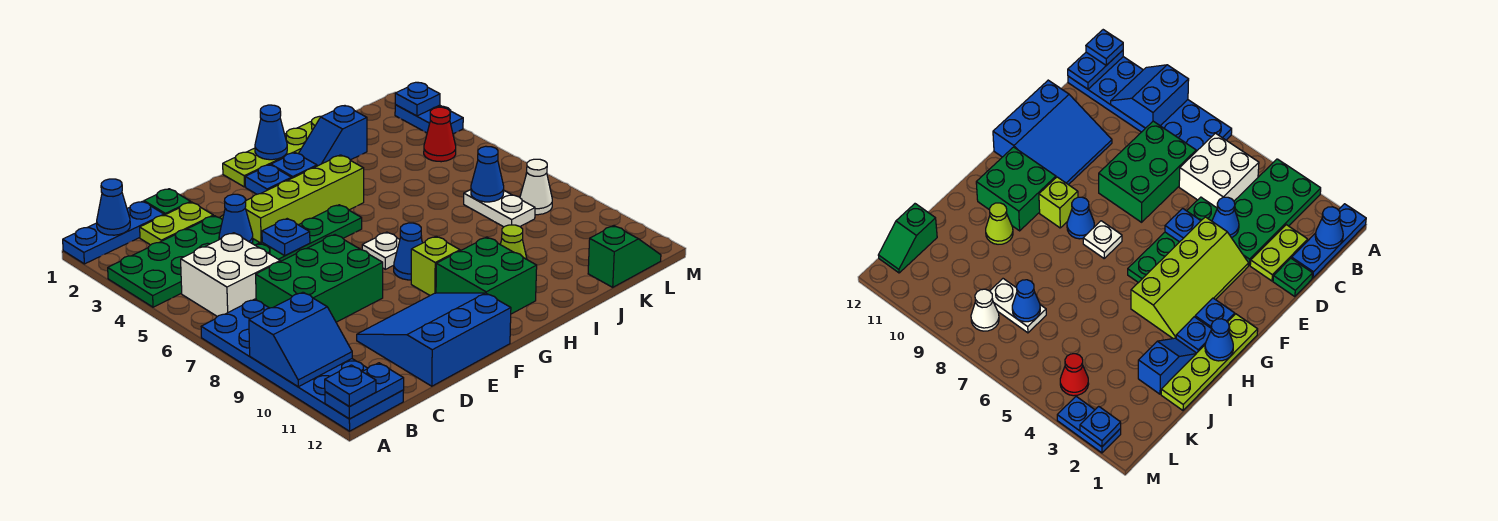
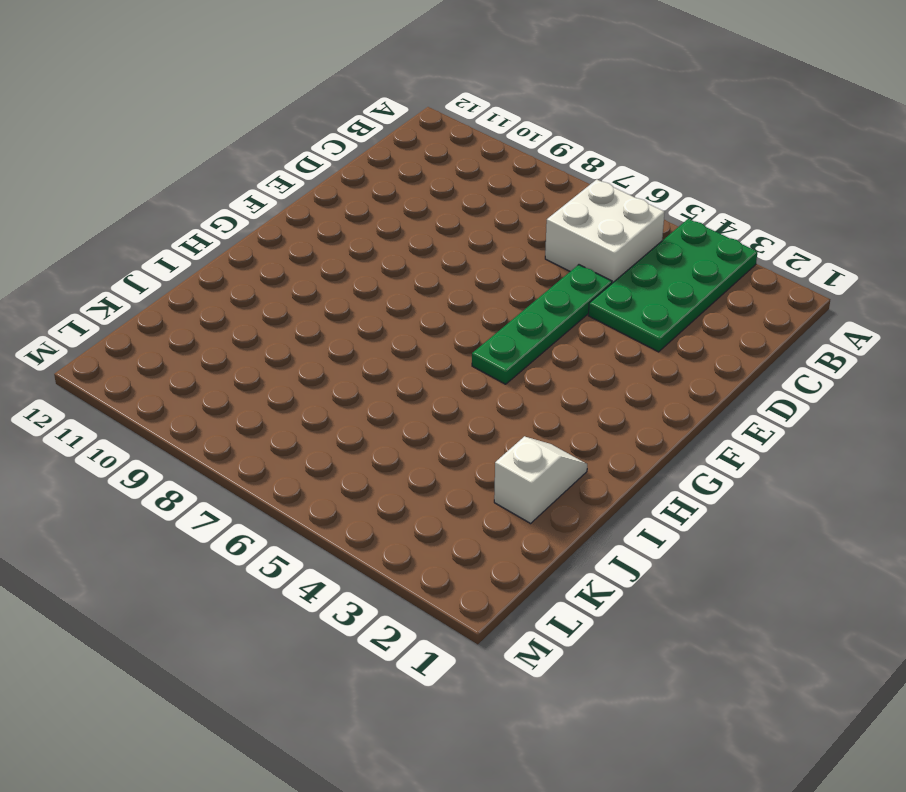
white 1x2 slope [494,436,587,523] -> blue 1x2 slope [298,106,367,166]
none -> blue 1x3 plate [63,201,164,264]
none -> blue 2x6 plate [201,299,404,431]
none -> lime 1x2 plate [140,202,213,245]
none -> green 2x3 brick [256,235,383,322]

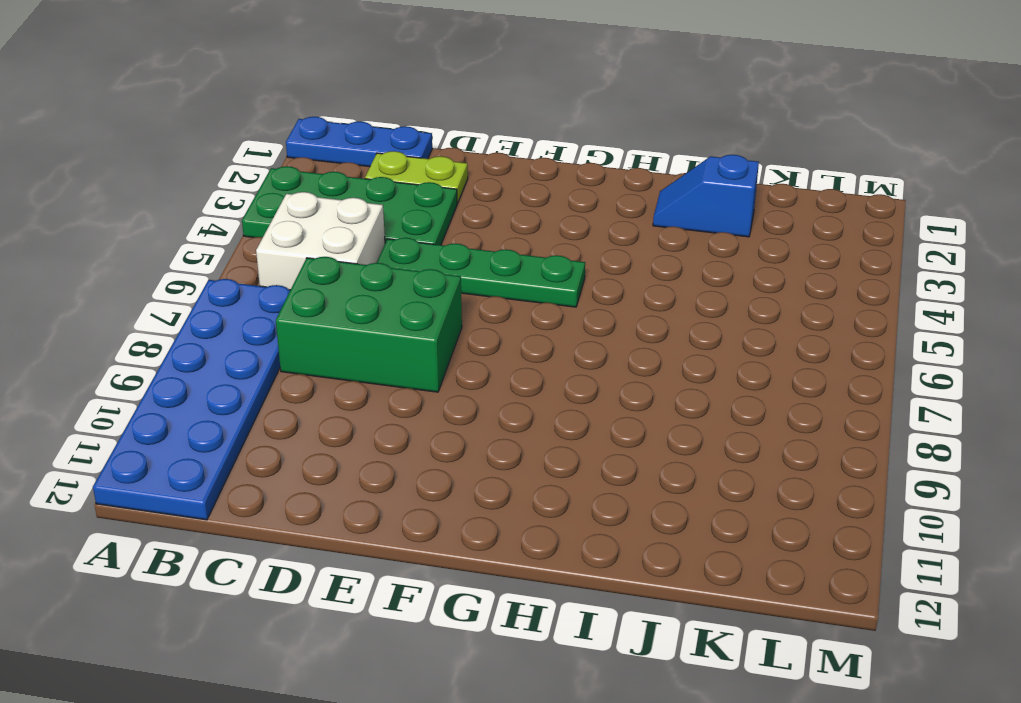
none -> green 1x1 plate [144,189,191,215]
none -> blue 3x3 slope [357,293,511,386]
none -> lime 2x4 slope [220,155,364,244]
none -> lime 1x4 plate [223,116,321,187]

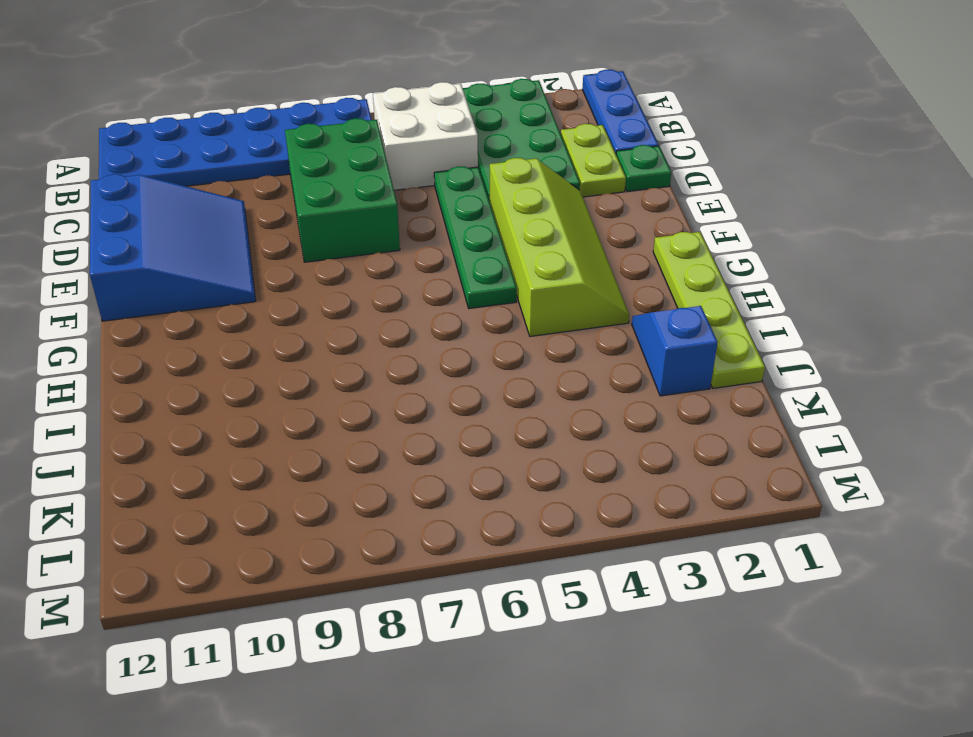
none -> blue 1x1 plate [245,165,292,194]
none -> white 1x1 plate [362,232,400,269]
none -> blue 1x1 cone [394,223,422,280]
none -> lime 1x1 brick [411,236,460,295]

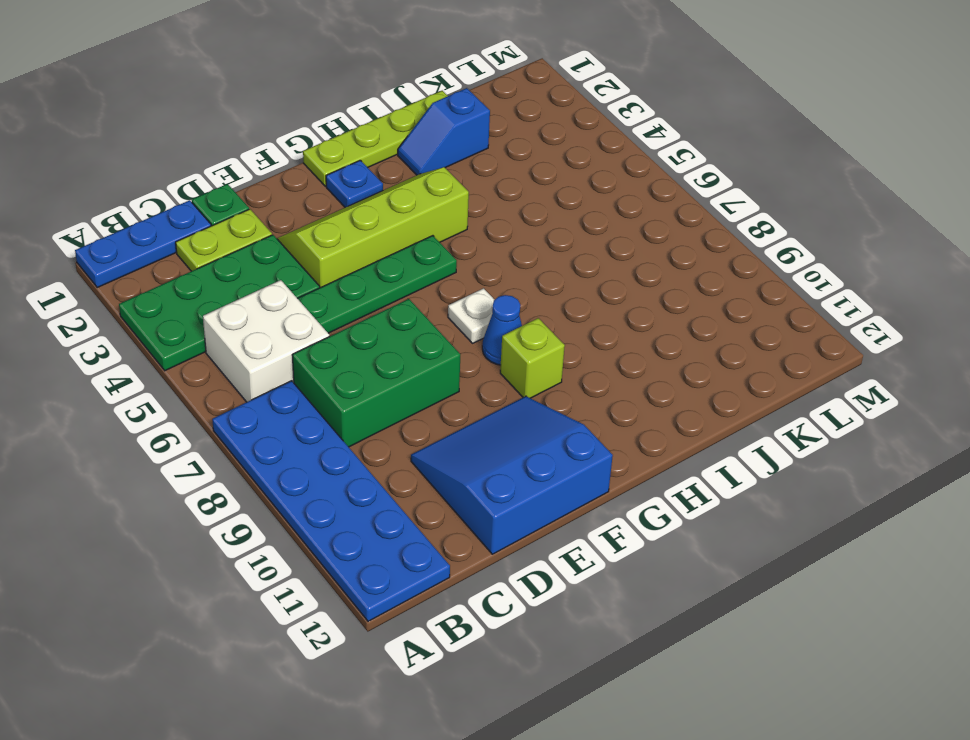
none -> green 2x2 brick [436,237,537,314]
none -> blue 1x1 plate [271,153,317,178]
none -> lime 1x1 cone [500,225,527,259]
none -> white 1x2 plate [464,190,535,227]

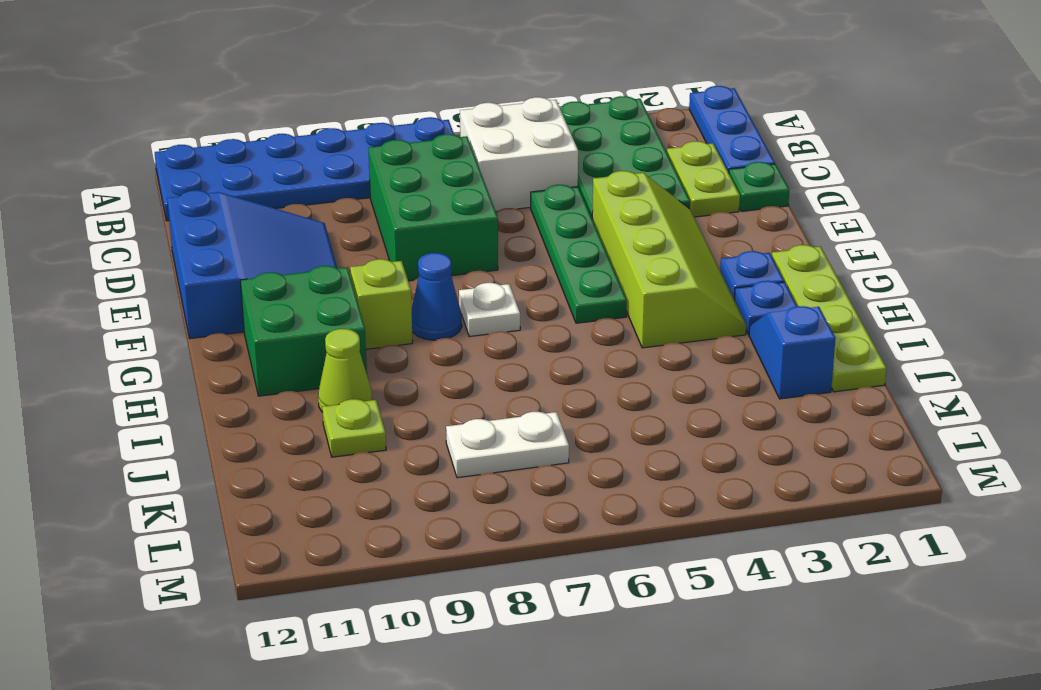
lime 1x1 plate [322,399,386,457] -> none
none -> green 1x2 slope [588,226,661,287]
none -> red 1x1 cone [424,107,456,162]
none -> white 1x1 cone [520,159,552,215]
none -> blue 1x2 plate [395,105,463,134]

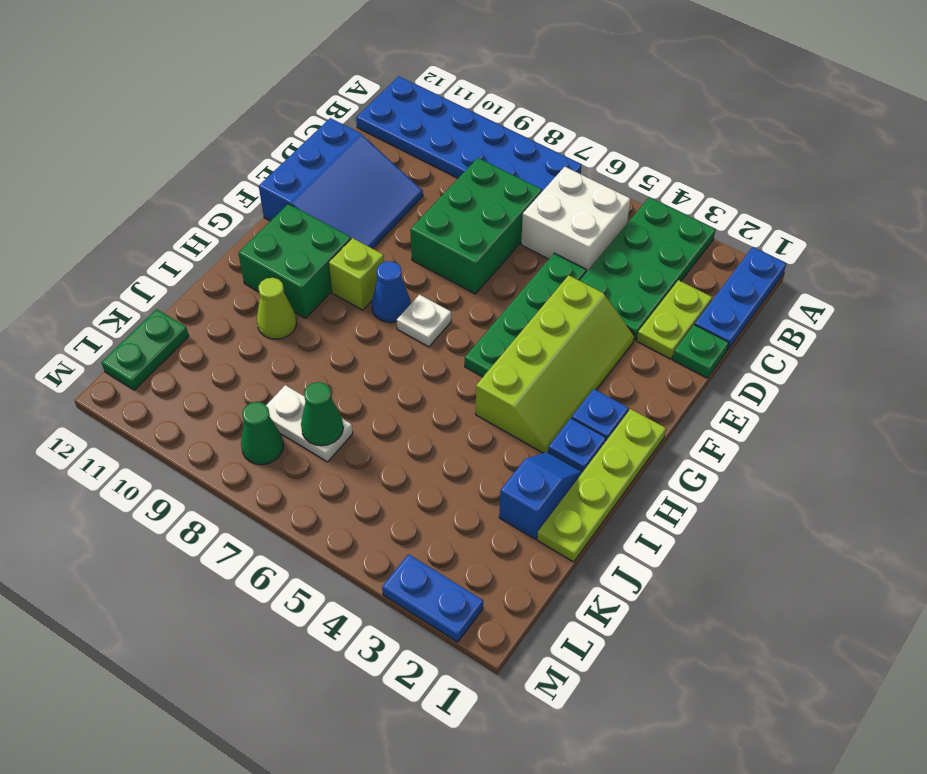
green 1x1 cone [301,382,343,446] -> blue 1x1 cone [471,146,504,202]
green 1x2 plate [102,309,189,390] -> green 1x2 slope [588,226,661,287]
green 1x1 cone [241,402,284,465] -> white 1x1 cone [520,159,552,215]
none -> red 1x1 cone [424,107,456,162]
none -> blue 2x2 slope [249,292,352,387]
none -> blue 1x2 plate [325,363,404,419]
none -> blue 1x1 cone [97,179,130,235]

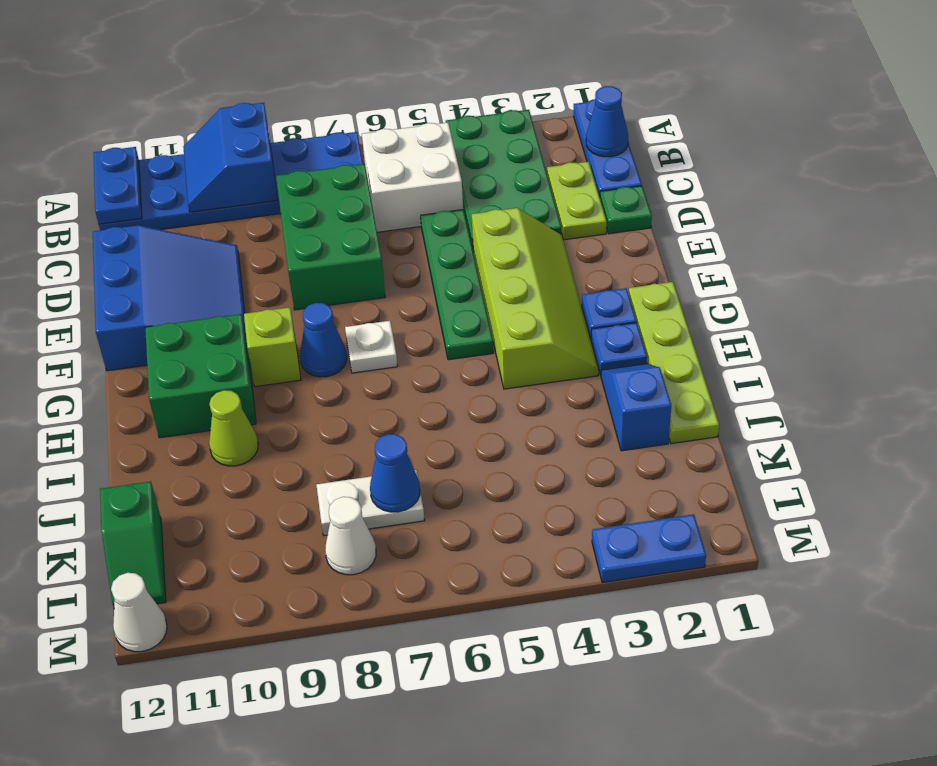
white 1x1 cone [111,573,167,652] -> none
none -> red 1x1 cone [424,107,456,162]
none -> blue 1x1 cone [219,194,253,244]
none -> blue 1x1 plate [262,219,310,256]
none -> blue 1x1 cone [255,105,287,160]

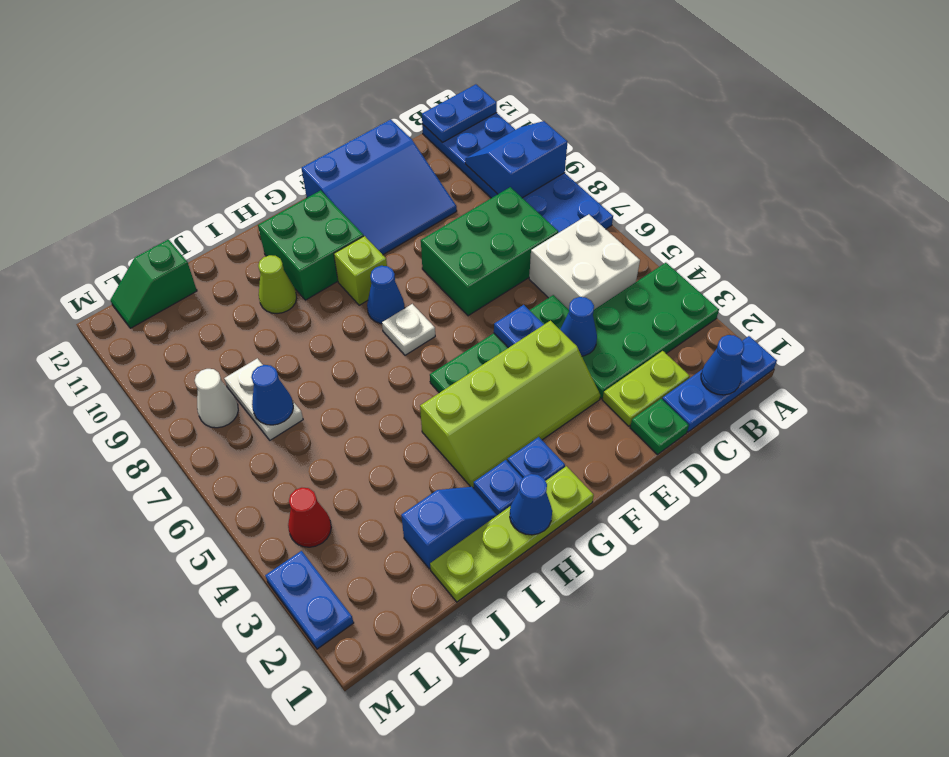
none -> blue 1x1 plate [395,82,440,116]
none -> blue 1x1 plate [325,365,376,407]

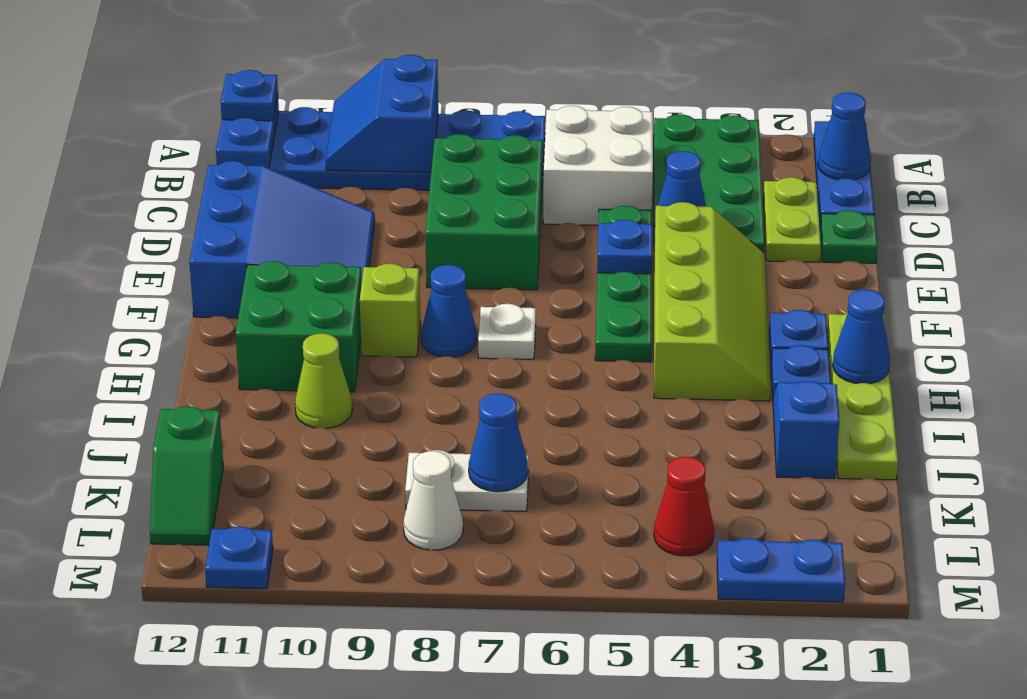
blue 1x1 plate [205,527,273,589] -> blue 1x1 plate moved to [395,82,440,116]

